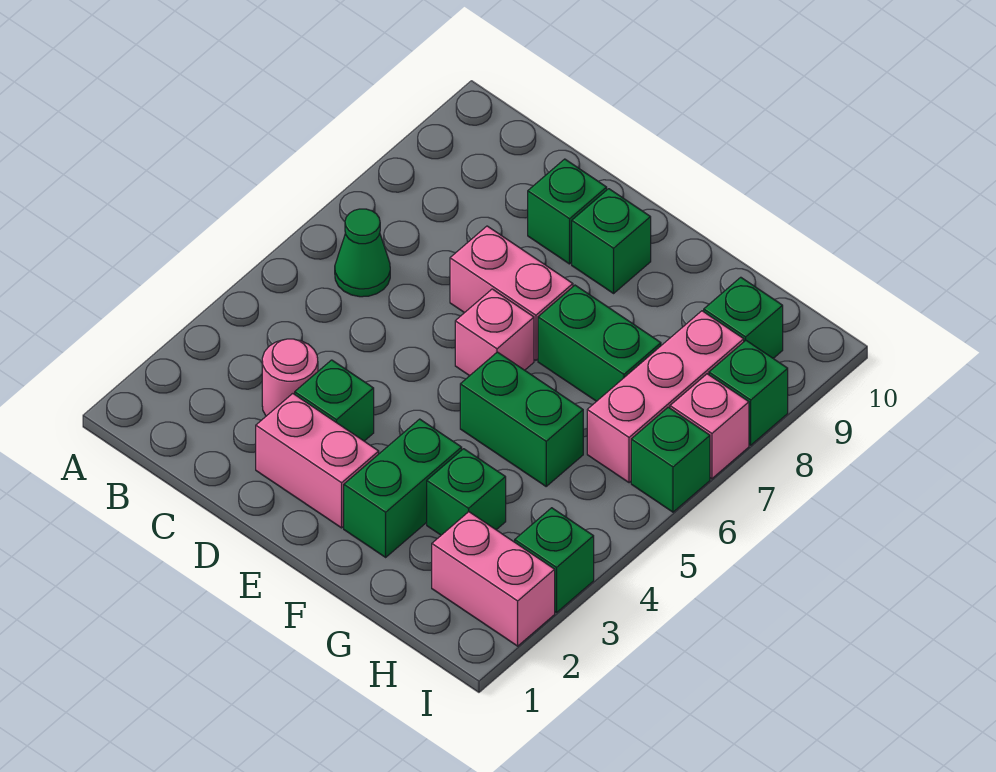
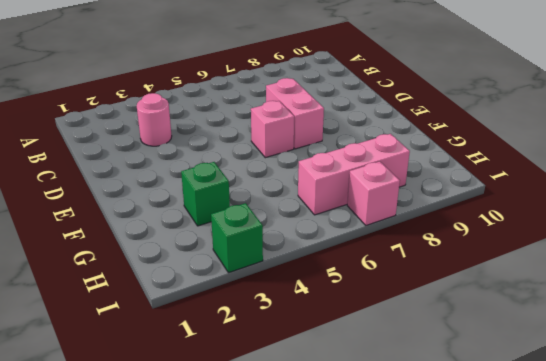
none -> green 1x1 cone [335,209,390,297]
none -> pink 1x2 brick [256,394,379,528]
none -> green 1x1 brick [295,360,374,441]

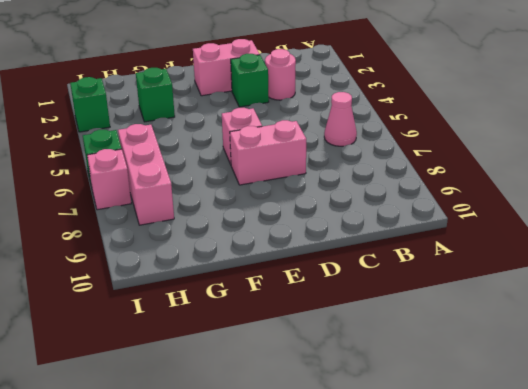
pink 1x1 cone [324,92,357,146] -> green 1x1 cone [335,209,390,297]
none -> green 1x1 brick [528,159,607,264]
none -> green 1x1 brick [572,189,651,293]
none -> green 1x2 brick [344,419,462,557]

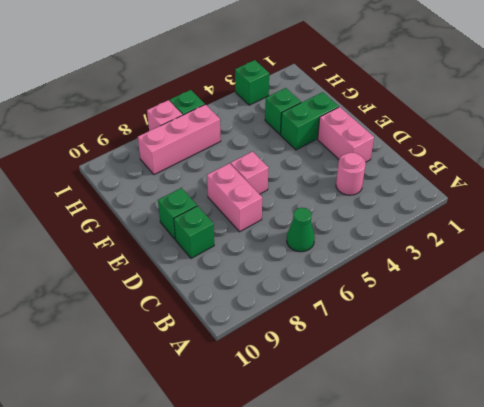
none -> green 1x1 brick [295,360,374,441]
none -> green 1x2 brick [460,352,583,486]
none -> green 1x2 brick [538,285,661,401]

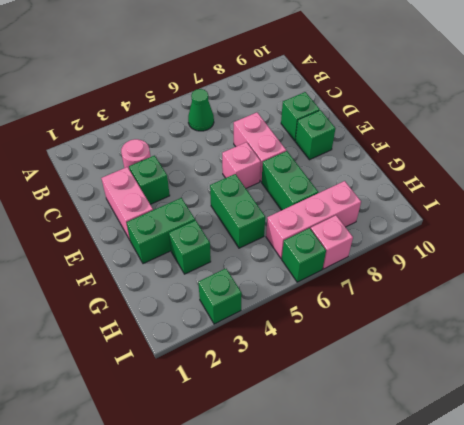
none -> pink 1x2 brick [432,512,555,646]
none -> green 1x1 brick [704,277,783,358]
none -> green 1x1 brick [709,341,788,445]

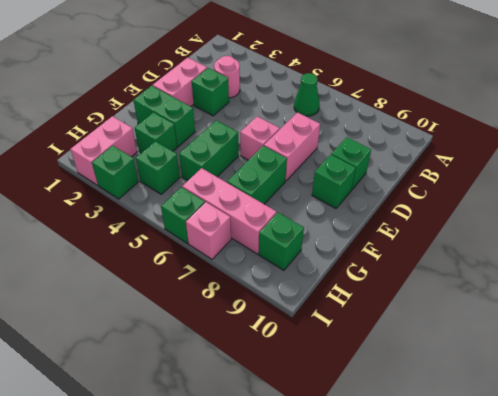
green 1x1 brick [136,141,180,194] -> green 1x1 brick moved to [709,341,788,445]

